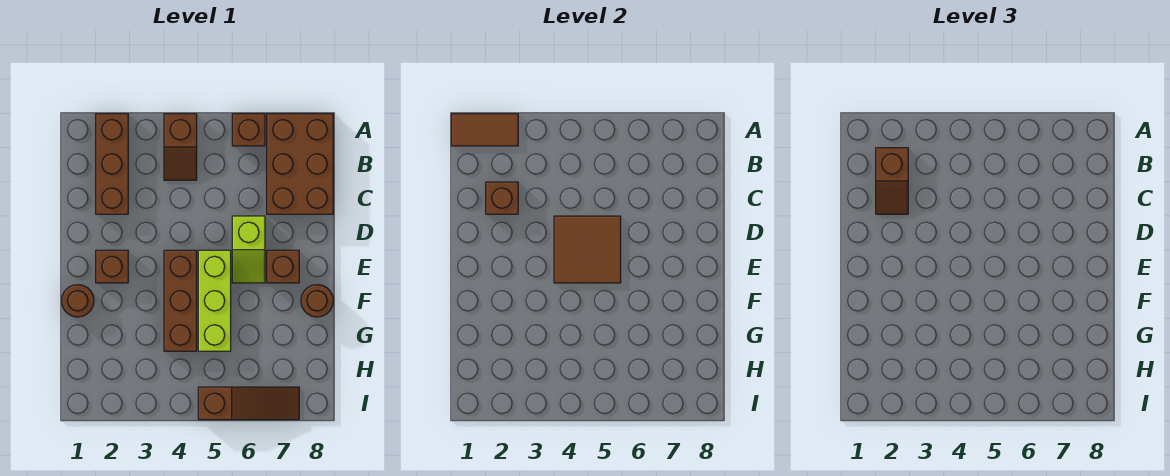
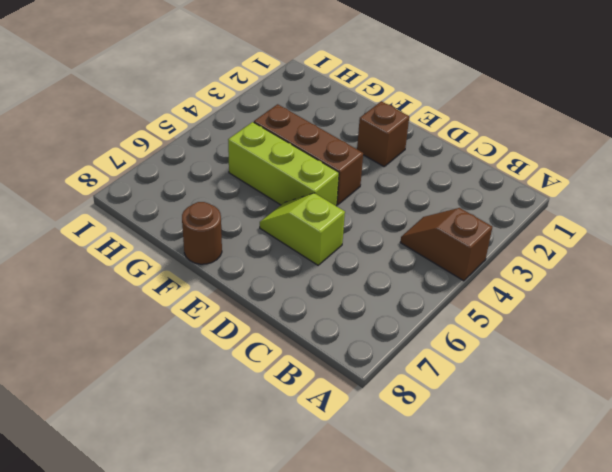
none -> brown 1x3 brick [96,114,128,214]
none -> brown 1x1 brick [232,114,265,146]
none -> brown 2x3 brick [267,114,333,214]

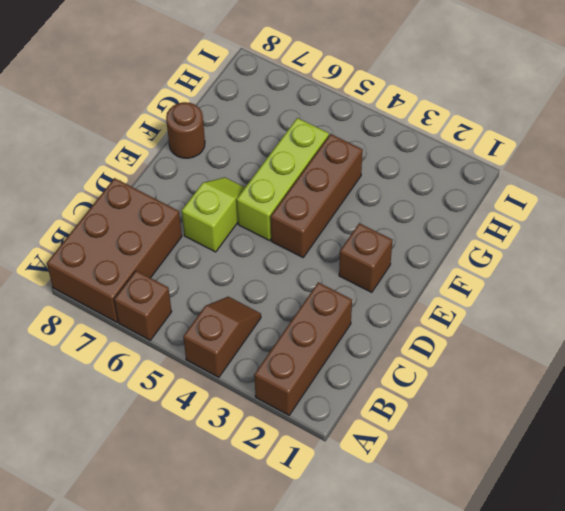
none -> brown 1x1 brick [267,250,299,283]
none -> brown 1x1 round brick [62,285,94,317]
none -> brown 1x3 slope [198,387,299,420]

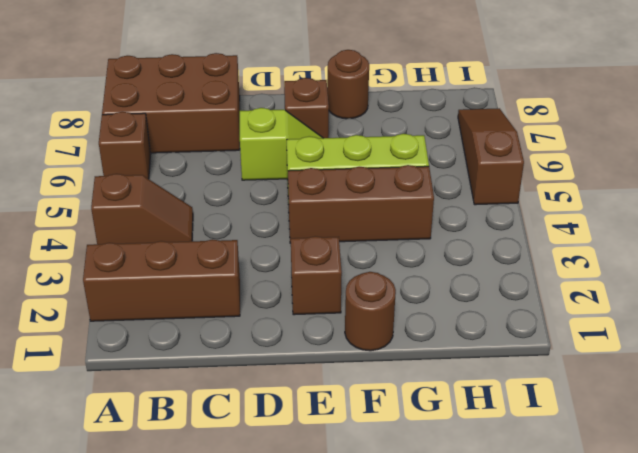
none -> brown 1x2 tile [451,114,518,146]
none -> brown 1x1 brick [486,182,518,214]
none -> brown 2x2 tile [554,216,621,283]

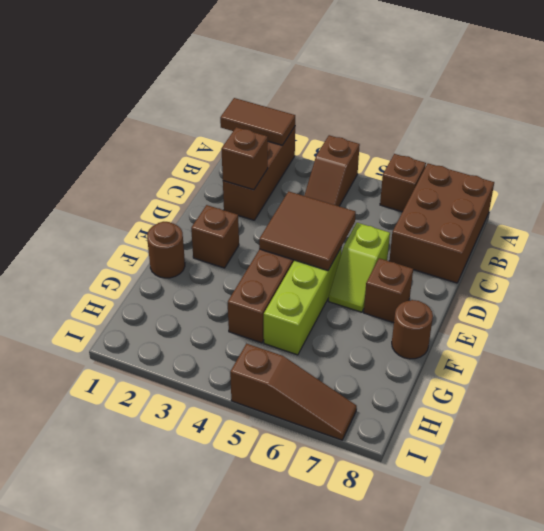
none -> brown 1x2 slope [876,148,908,214]

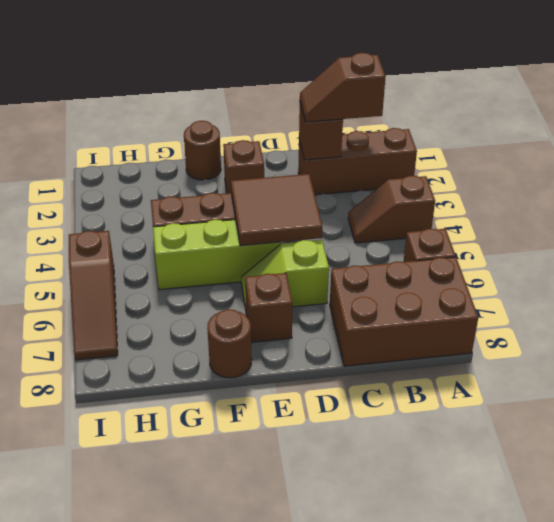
none -> brown 1x2 tile [451,114,518,146]

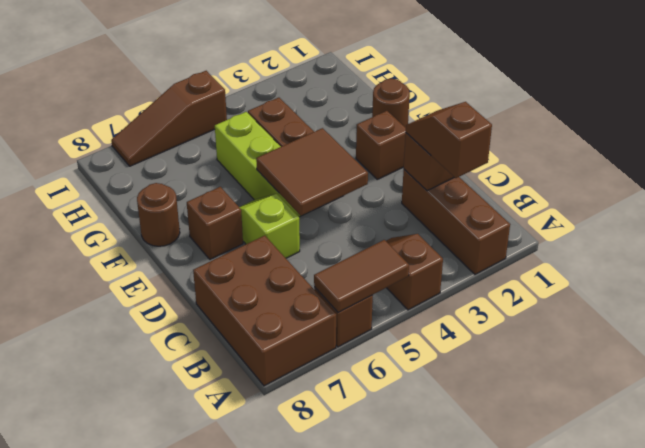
brown 1x2 tile [314,240,409,313] -> brown 1x2 tile moved to [451,114,518,146]

